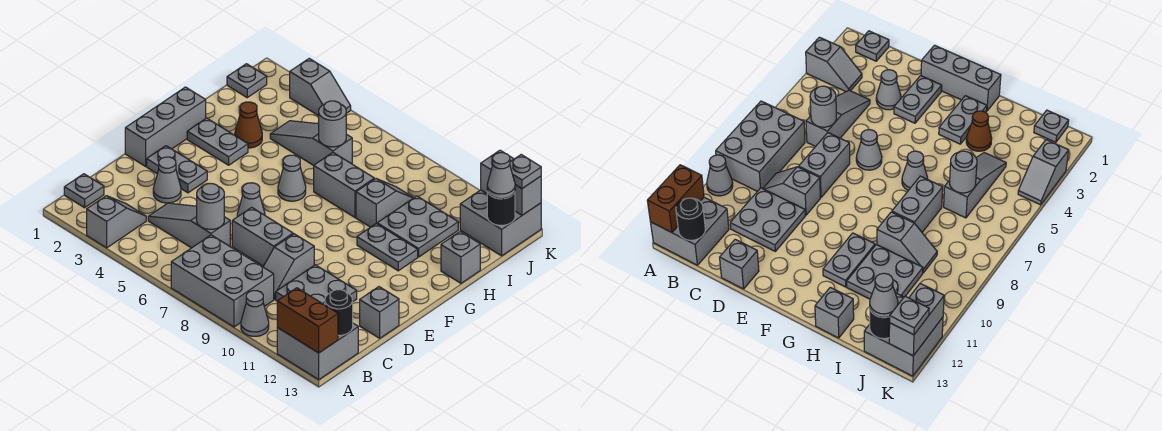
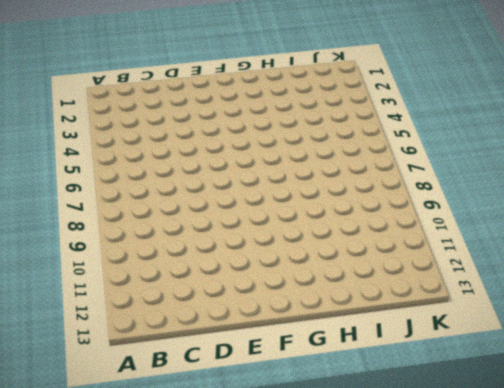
none -> grey 1x2 slope [87,196,146,248]
none -> grey 2x3 brick [171,235,274,327]
none -> grey 1x1 cone [241,291,269,336]
none -> grey 2x2 brick [277,323,358,380]

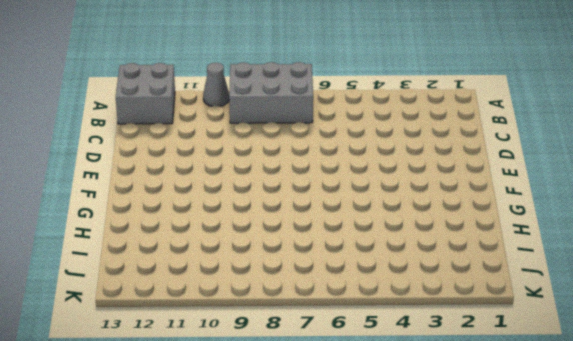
none -> grey 1x2 slope [87,196,146,248]
none -> grey 1x1 plate [64,174,104,208]
none -> grey 1x3 slope [148,203,230,248]
none -> grey 1x2 slope [263,234,314,299]

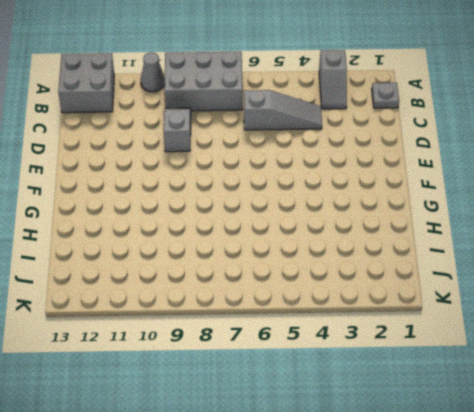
none -> grey 2x2 plate [276,265,357,305]
none -> grey 1x1 cone [153,157,181,203]
none -> grey 1x2 brick [232,207,293,266]
none -> grey 1x1 brick [360,287,399,338]

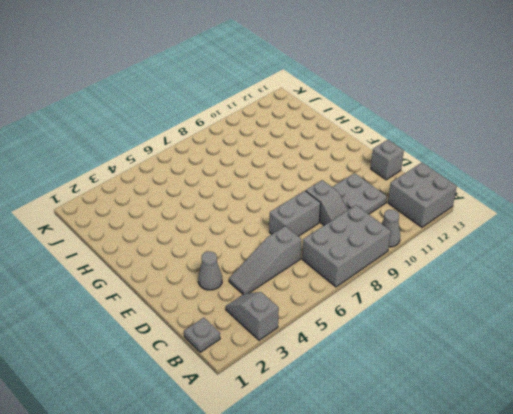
none -> grey 1x3 brick [125,87,206,166]
none -> grey 1x2 plate [147,146,207,193]
none -> grey 1x1 cone [237,183,265,217]
none -> grey 1x2 plate [187,118,248,165]

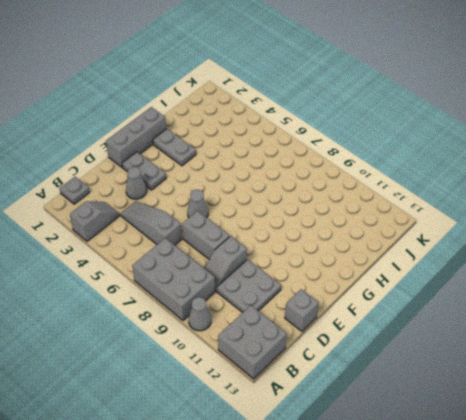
none -> grey 1x1 cone [278,155,306,201]
none -> grey 1x2 plate [357,224,418,271]
none -> brown 1x1 cone [235,102,262,148]
none -> grey 1x2 brick [314,153,374,217]

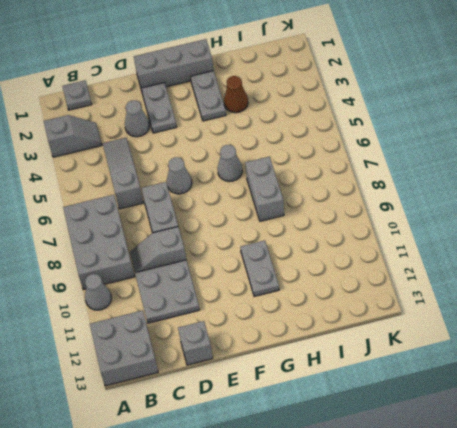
none -> grey 1x2 slope [356,179,413,227]
none -> grey 2x2 plate [377,196,458,257]
none -> grey 1x1 brick [441,232,480,283]
none -> grey 1x3 slope [270,121,352,165]

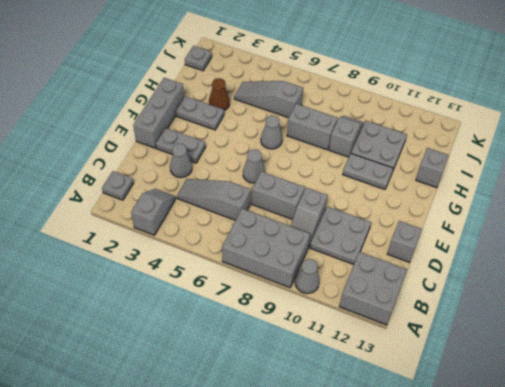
none -> grey 2x2 brick [460,190,541,256]
none -> grey 1x2 slope [290,59,351,116]
none -> brown 1x2 brick [277,288,338,353]
none -> black 1x1 round brick [325,290,353,335]

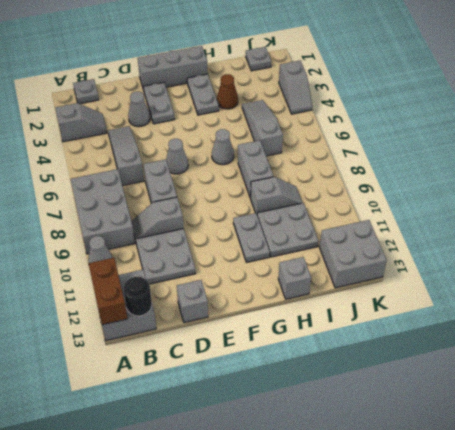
none -> grey 1x1 round brick [197,184,224,229]
none -> grey 1x1 round brick [319,101,346,147]
none -> black 1x1 round brick [487,191,515,225]
none -> grey 1x2 brick [481,150,541,215]

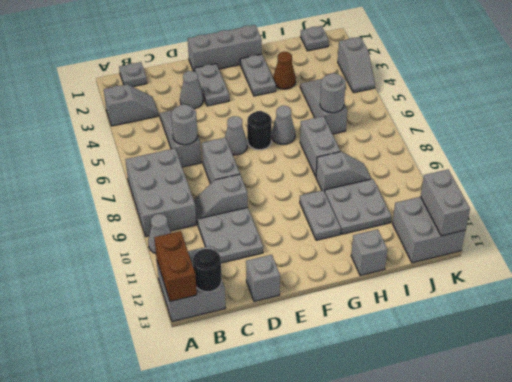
black 1x1 round brick [247,111,272,150] -> black 1x1 round brick moved to [487,191,515,225]
none -> grey 1x1 cone [487,153,515,199]
none -> grey 1x1 plate [510,155,541,188]

